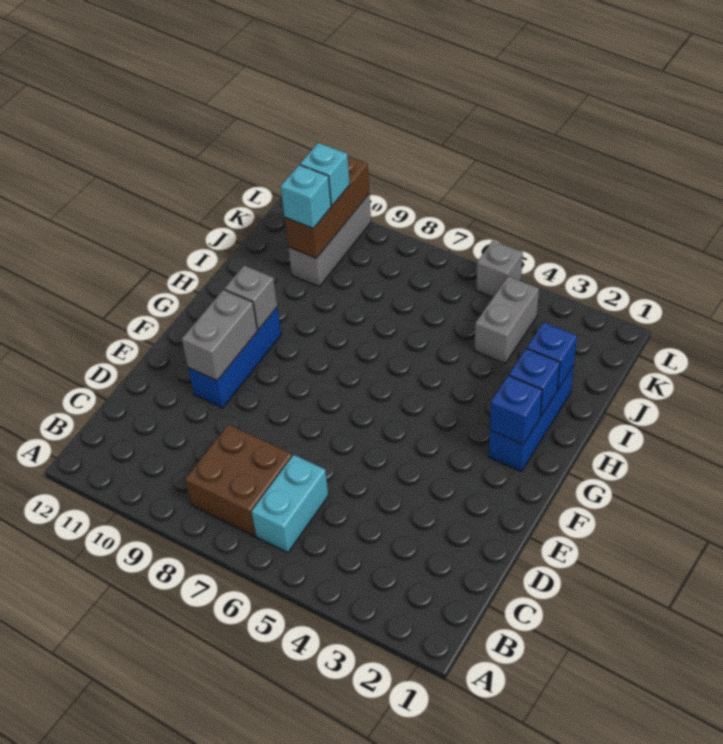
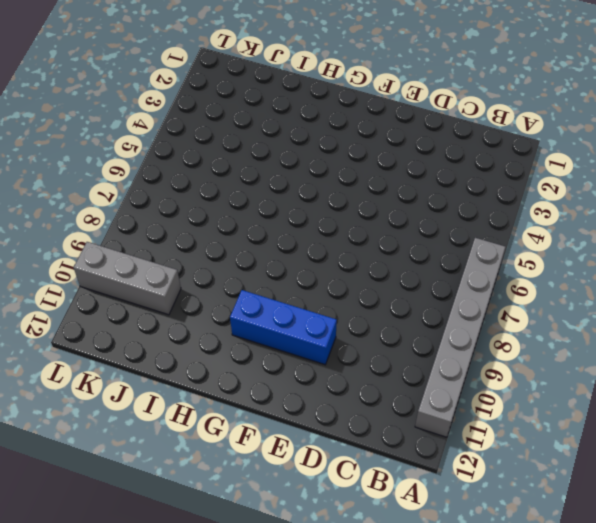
grey 1x6 brick [415,238,505,437] -> none
none -> cyan 1x2 brick [251,455,328,553]
none -> brown 2x2 brick [185,424,292,536]
none -> blue 1x3 brick [489,365,574,471]

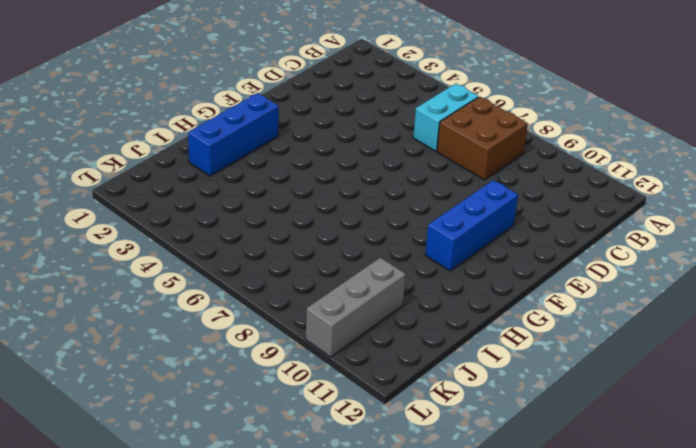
none -> grey 1x2 brick [475,276,539,363]
none -> grey 1x1 brick [476,241,523,297]
none -> grey 1x2 brick [182,290,258,380]

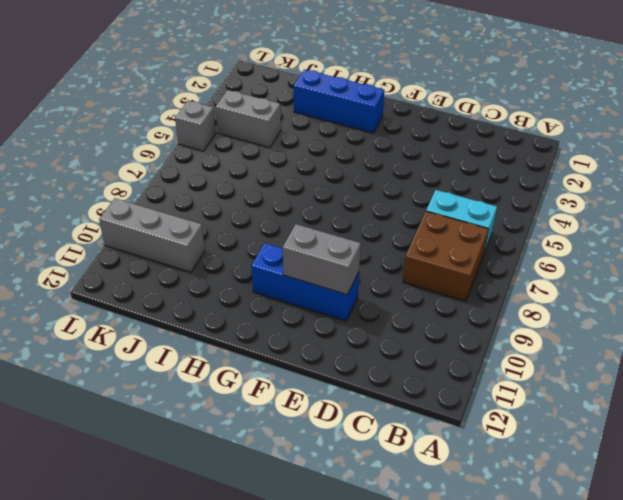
none -> blue 1x1 brick [490,375,542,444]
none -> grey 1x1 brick [224,265,277,330]
none -> blue 1x1 brick [509,348,560,417]

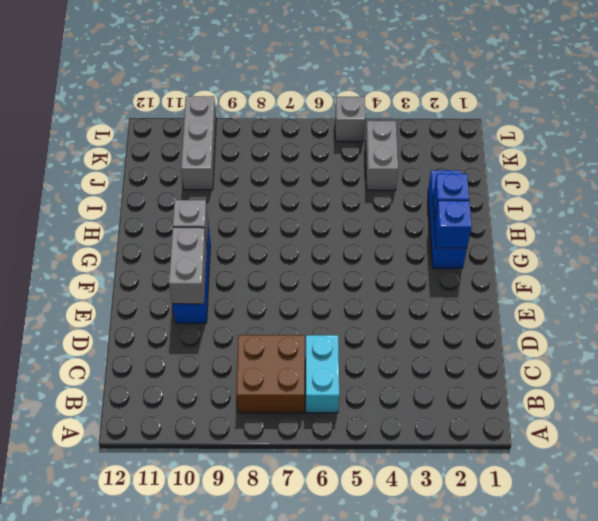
none -> blue 1x1 brick [527,322,577,389]
none -> brown 1x3 brick [285,156,369,258]
none -> cyan 1x1 brick [281,165,331,228]

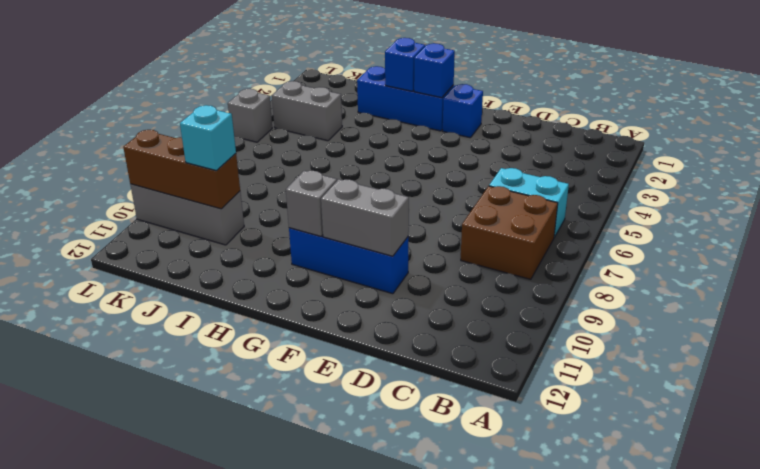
blue 1x1 brick [443,84,483,138] -> blue 1x1 brick moved to [527,322,577,389]
none -> cyan 1x1 brick [300,143,350,206]

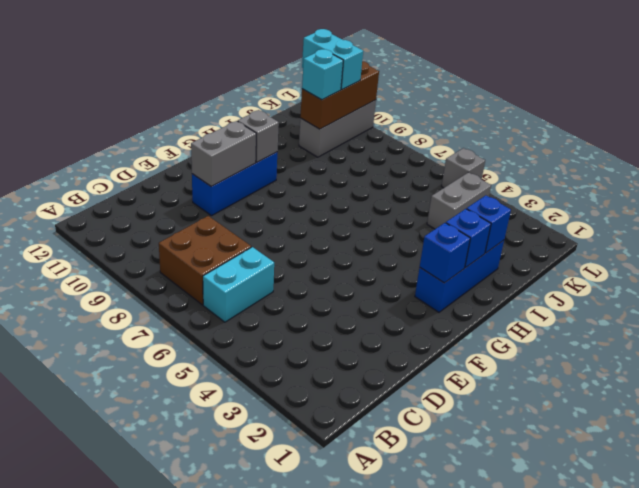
cyan 1x2 brick [302,29,363,90] -> cyan 1x1 brick [300,143,350,206]

